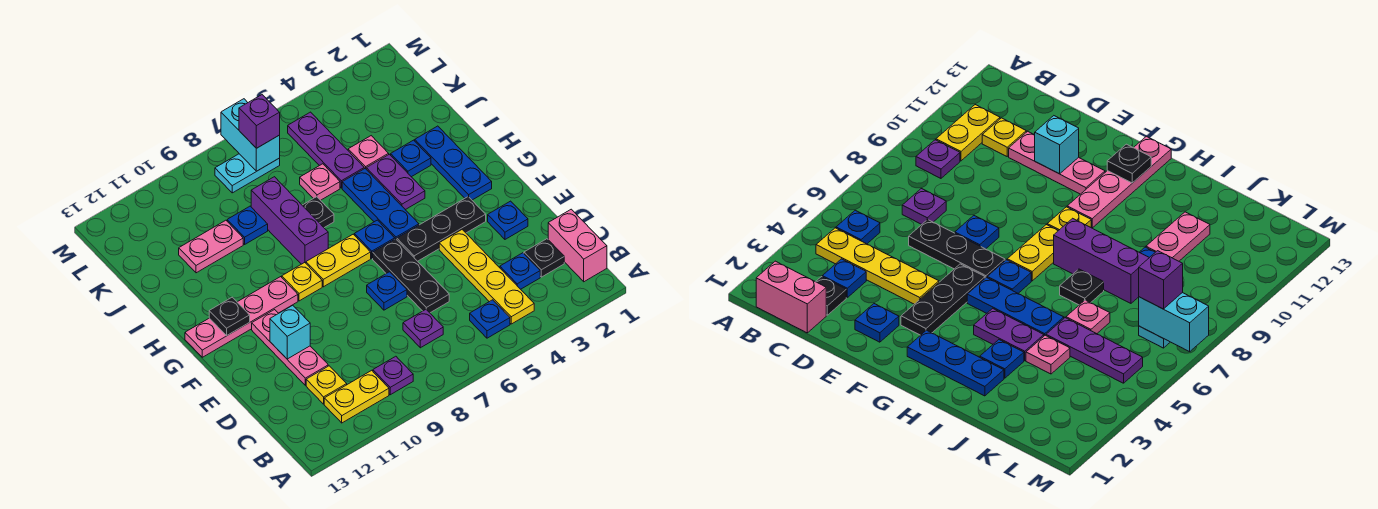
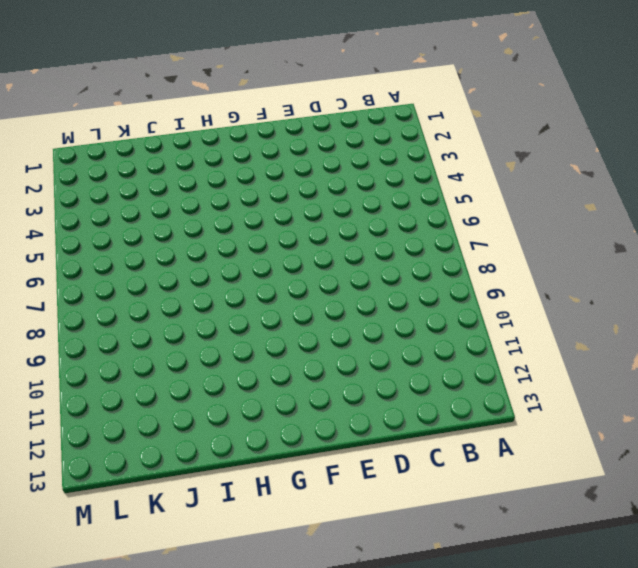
none -> pink 1x2 brick [548,209,607,282]
none -> yellow 1x4 plate [439,230,534,324]
none -> blue 1x1 plate [470,300,510,338]
none -> purple 1x1 plate [373,356,413,395]

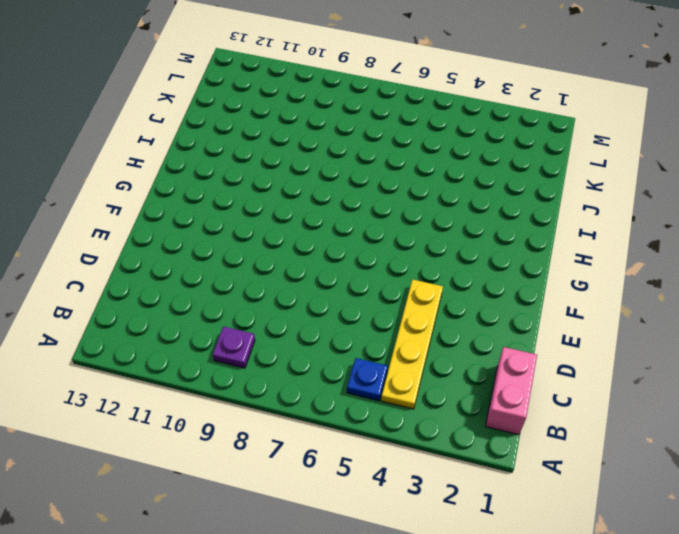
none -> yellow 1x2 plate [324,370,389,423]
none -> black 1x1 plate [524,239,564,277]
none -> blue 1x1 plate [500,253,540,289]
none -> purple 1x1 plate [403,310,443,348]

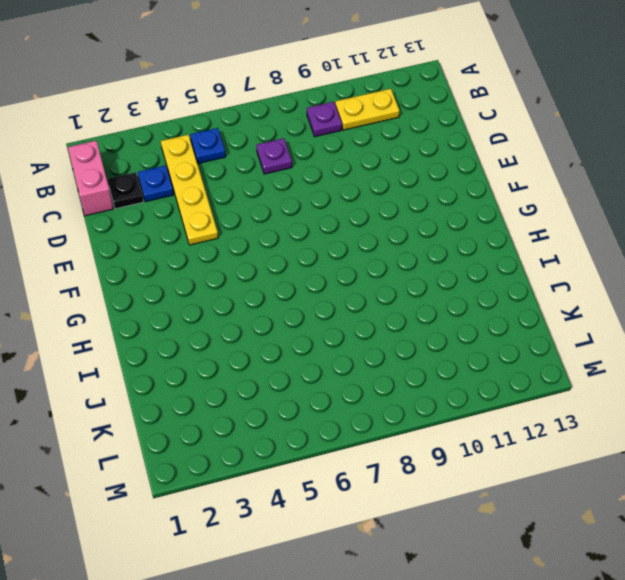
none -> yellow 1x1 plate [306,366,347,404]
none -> black 1x3 plate [373,239,449,313]
none -> pink 1x3 plate [252,310,328,385]
none -> blue 1x1 plate [488,201,528,239]

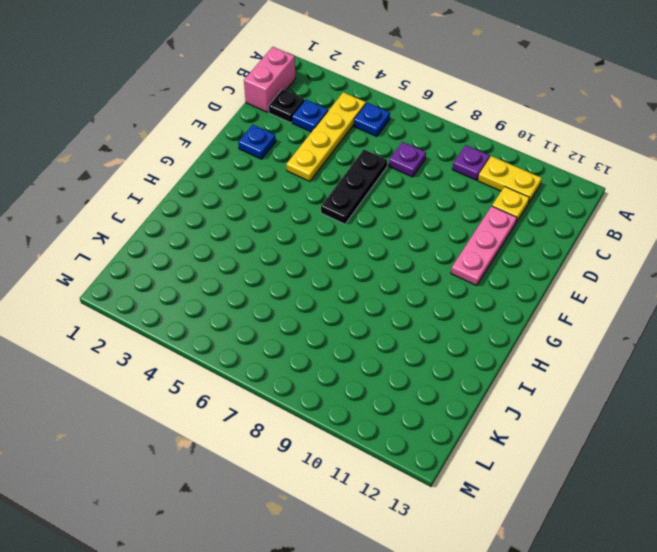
none -> blue 1x1 plate [367,272,407,310]
none -> black 1x3 plate [397,197,486,261]
none -> blue 1x3 plate [415,126,492,200]
none -> blue 1x3 plate [342,169,419,240]

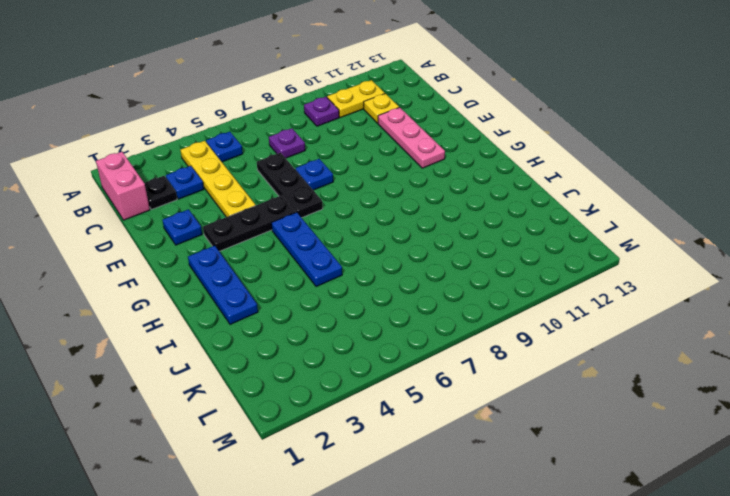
none -> blue 1x1 plate [354,220,395,258]
none -> yellow 1x2 plate [306,234,371,287]
none -> yellow 1x1 plate [282,263,322,301]
none -> pink 1x4 plate [185,277,298,357]

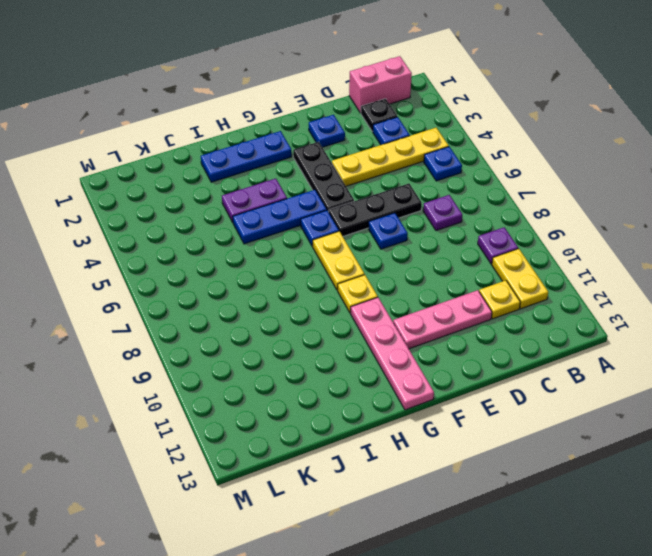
none -> purple 1x3 brick [251,177,328,264]
none -> blue 1x1 plate [391,140,431,177]
none -> black 1x1 plate [302,197,334,228]
none -> pink 1x1 plate [348,136,389,169]

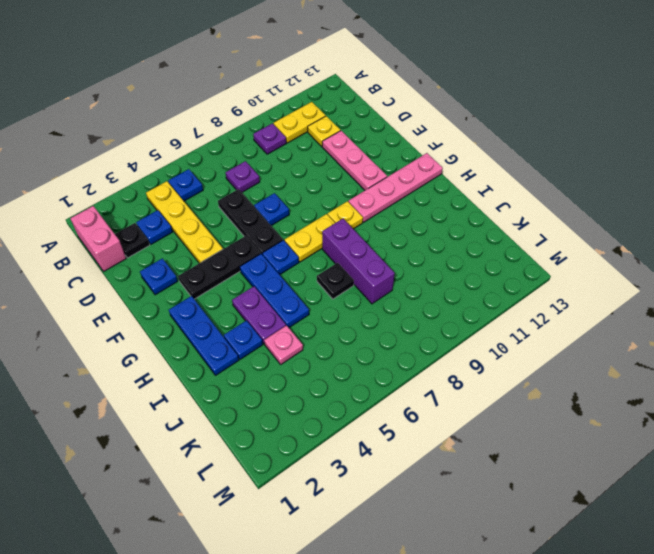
none -> purple 1x3 plate [288,112,364,188]
none -> pink 1x1 plate [300,164,340,200]
none -> blue 1x1 plate [227,206,268,244]
none -> pink 1x2 plate [179,220,243,273]

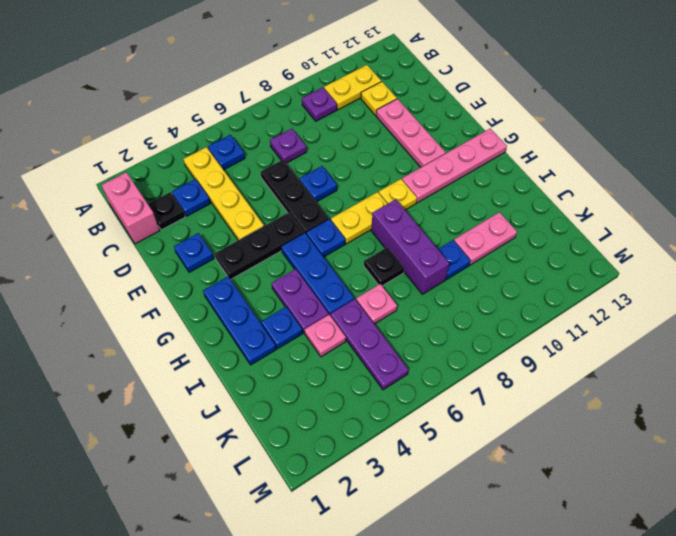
none -> cyan 1x2 plate [215,154,280,193]
none -> cyan 1x1 brick [270,305,310,359]
none -> black 1x1 plate [209,297,250,335]
none -> cyan 1x2 brick [221,99,280,171]

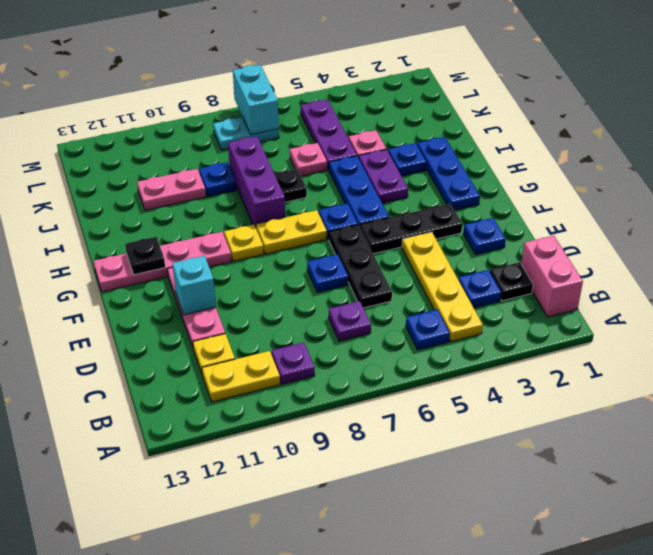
none -> purple 1x1 brick [239,95,280,148]

